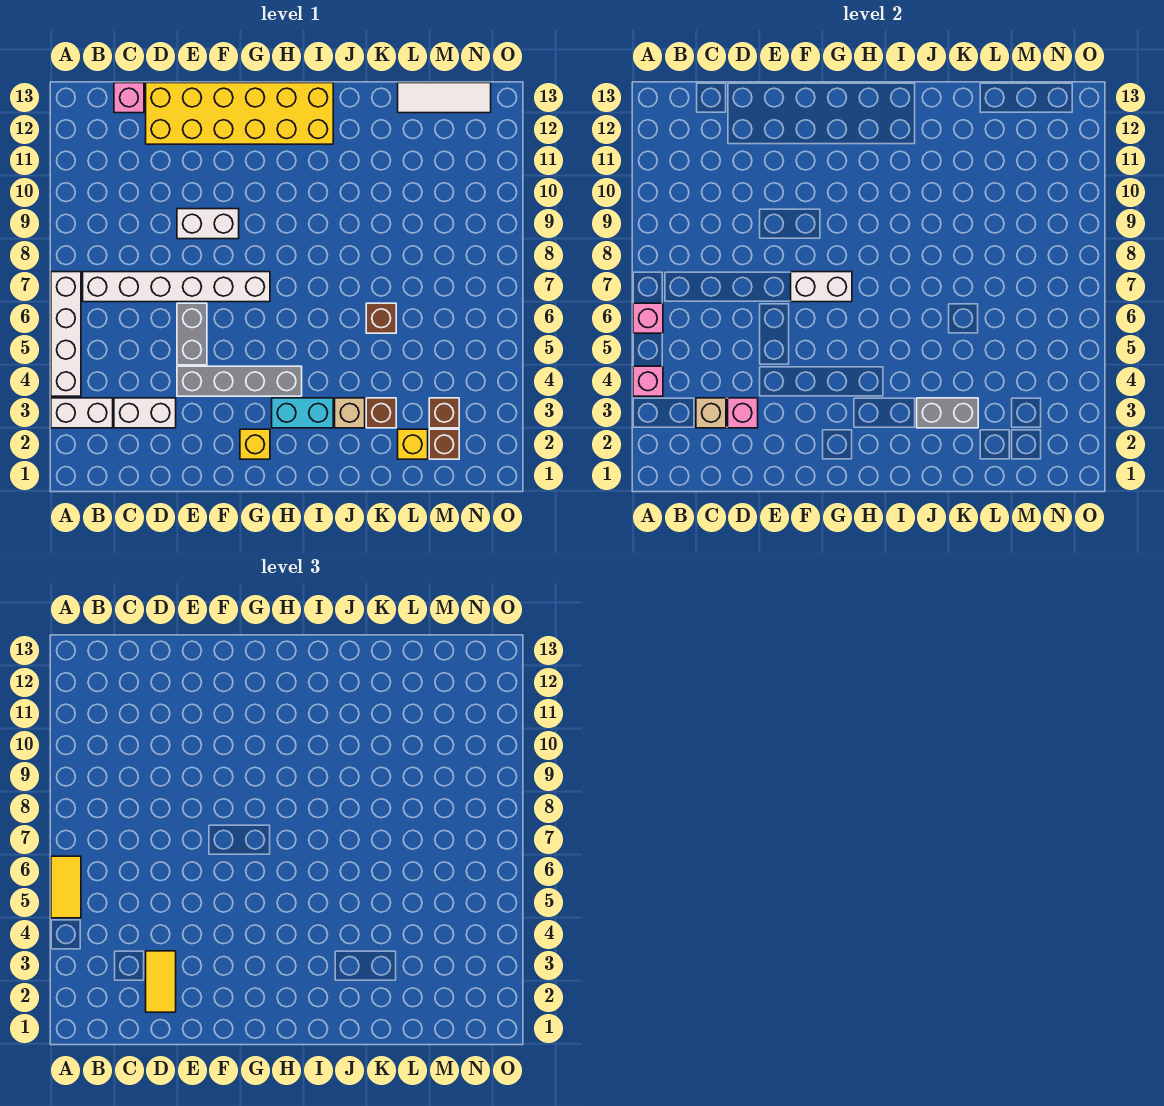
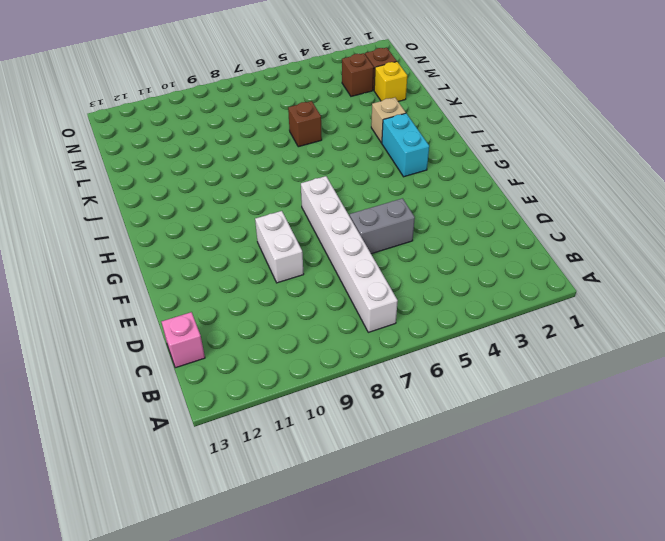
none -> white 1x2 brick [51,398,113,428]
none -> white 1x4 brick [51,272,81,396]
none -> white 1x2 brick [114,398,176,428]

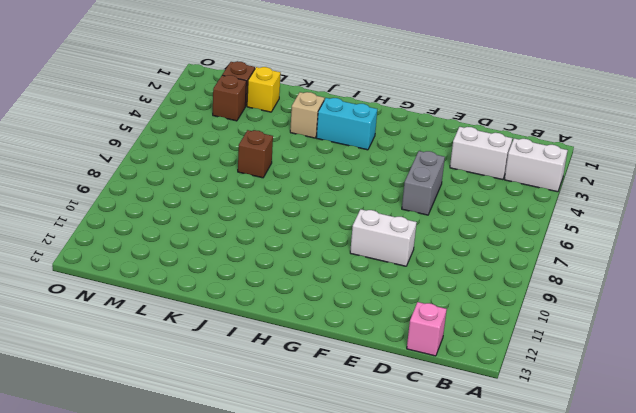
none -> white 1x4 brick [51,272,81,396]
none -> white 1x6 brick [83,272,270,302]
none -> yellow 2x6 brick [146,83,333,144]

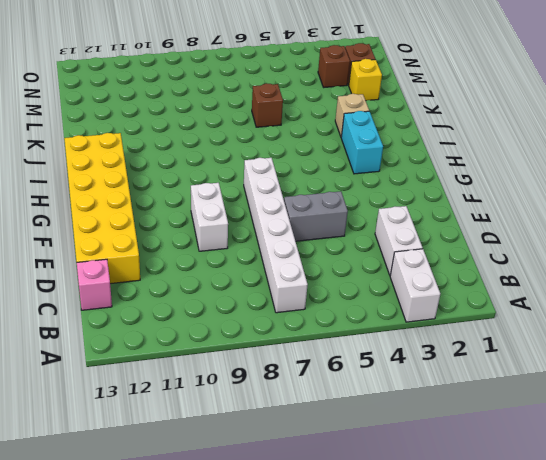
none -> white 1x4 brick [51,272,81,396]
none -> grey 1x4 brick [177,366,302,396]
none -> yellow 1x1 brick [240,429,270,459]

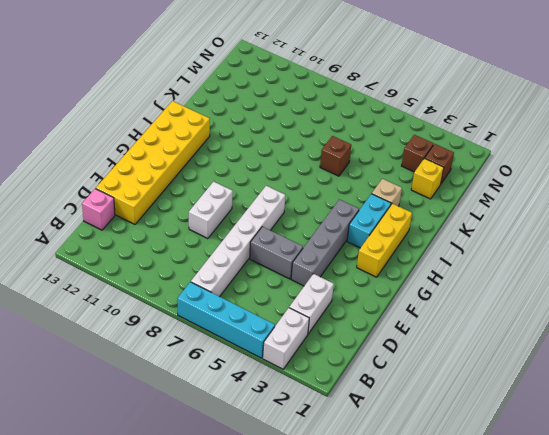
cyan 1x4 brick [177,282,275,358] -> white 1x4 brick [51,272,81,396]
yellow 1x3 brick [357,204,412,277] -> yellow 1x1 brick [240,429,270,459]
none -> brown 1x1 brick [366,398,396,428]
none -> white 1x3 tile [398,83,491,113]
none -> pink 1x1 brick [633,366,663,396]

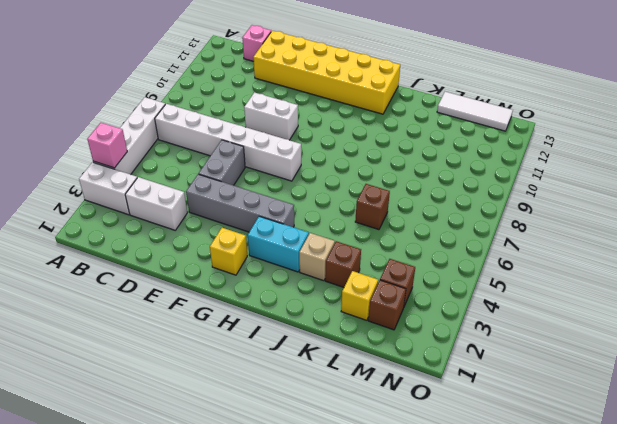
none -> pink 1x1 brick [633,303,663,333]
none -> tan 1x1 brick [696,398,726,428]
none -> pink 1x1 brick [728,398,758,428]

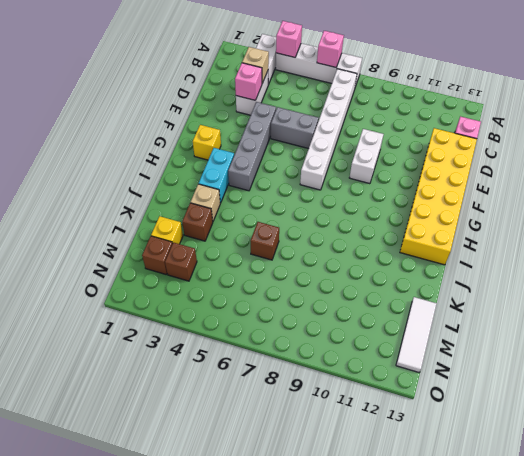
none -> white 1x2 brick [791,272,852,302]
none -> grey 1x2 brick [917,398,978,428]
none -> yellow 1x2 tile [51,856,81,918]

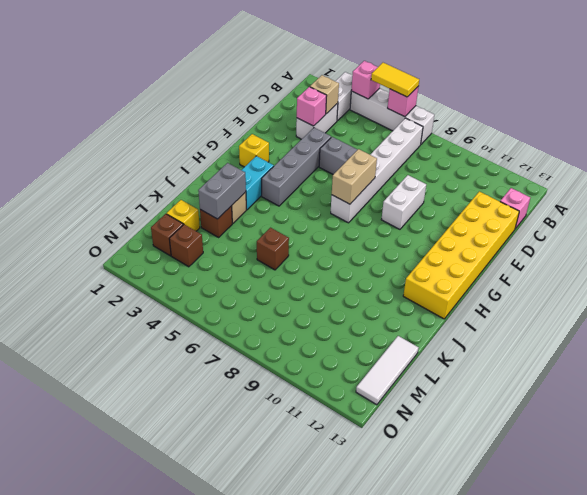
tan 1x2 brick [332,149,377,204] -> white 1x2 brick [791,272,852,302]
none -> yellow 1x2 tile [146,951,176,1012]

